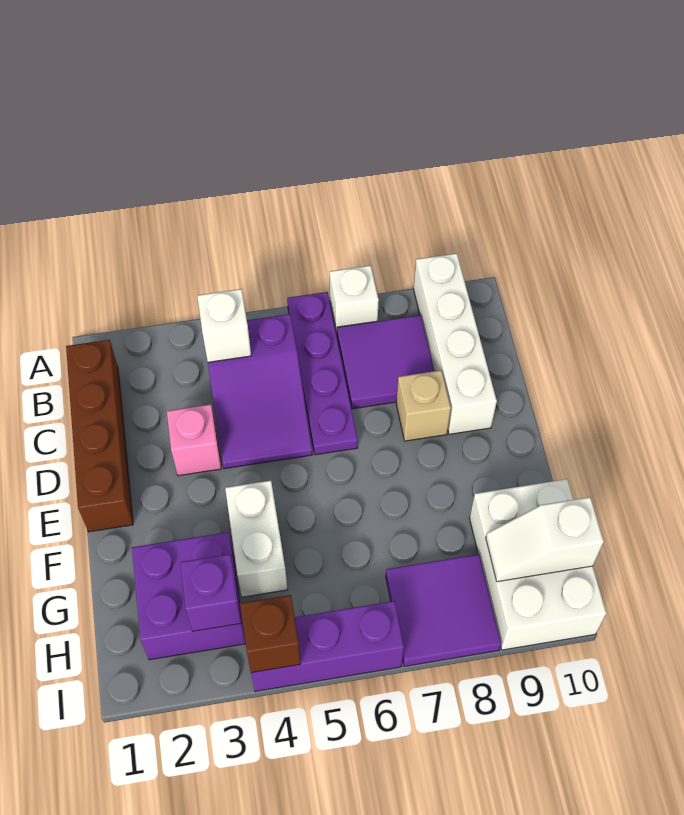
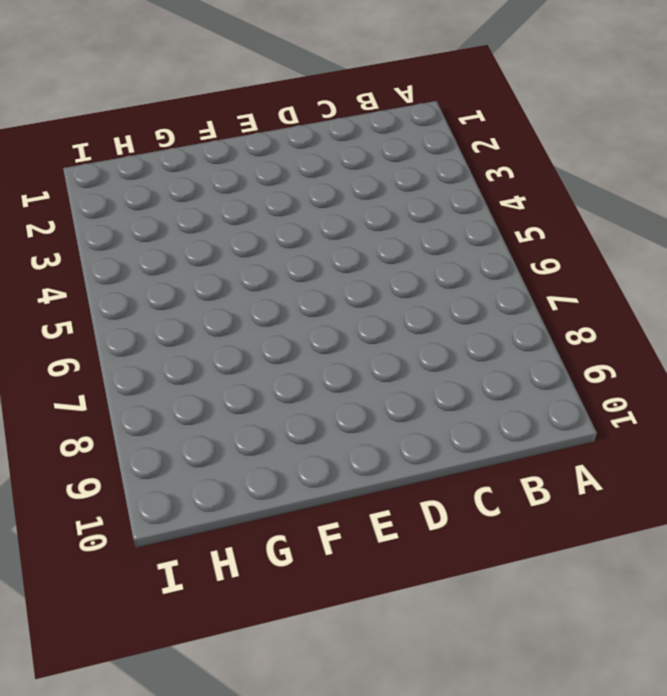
none -> purple 1x4 plate [287,292,358,455]
none -> white 1x1 brick [330,266,379,333]
none -> white 1x4 brick [414,253,497,434]

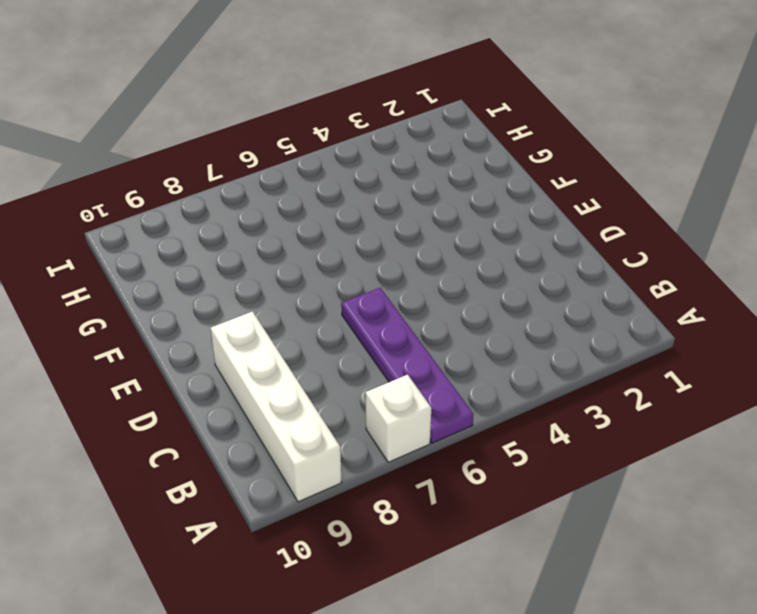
none -> brown 1x4 brick [66,340,133,532]
none -> purple 2x3 slope [208,314,312,469]
none -> purple 2x2 tile [337,315,435,409]

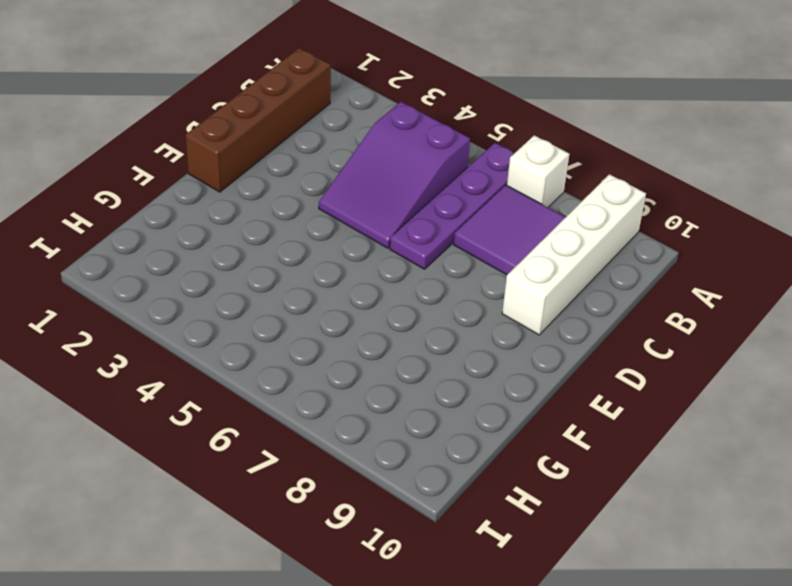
none -> pink 1x1 brick [167,404,221,476]
none -> tan 1x1 brick [396,370,451,441]
none -> white 1x2 brick [225,481,287,597]

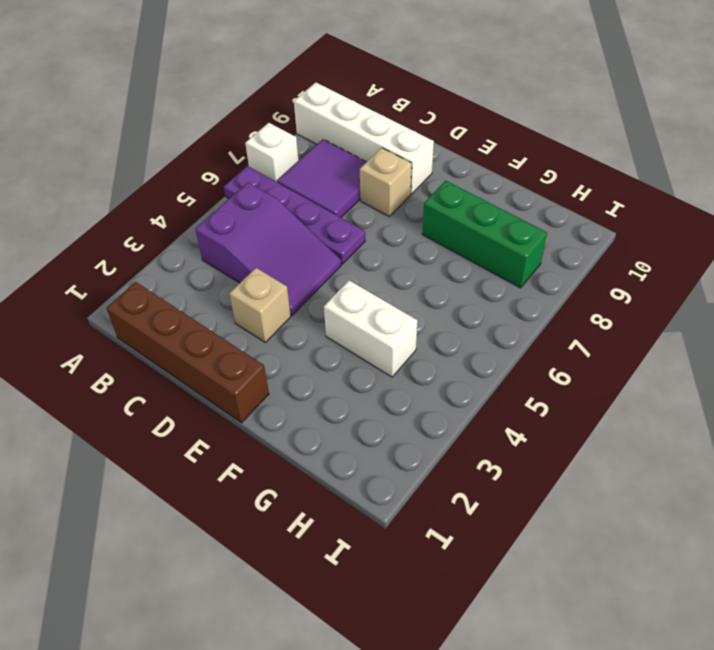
tan 1x1 brick [229,268,291,342] -> pink 1x1 brick [167,404,221,476]
green 1x3 brick [422,181,547,288] -> purple 2x2 tile [386,554,501,666]
none -> purple 2x2 brick [132,532,246,660]
none -> white 2x3 brick [469,479,606,650]
none -> purple 1x3 brick [251,601,404,691]

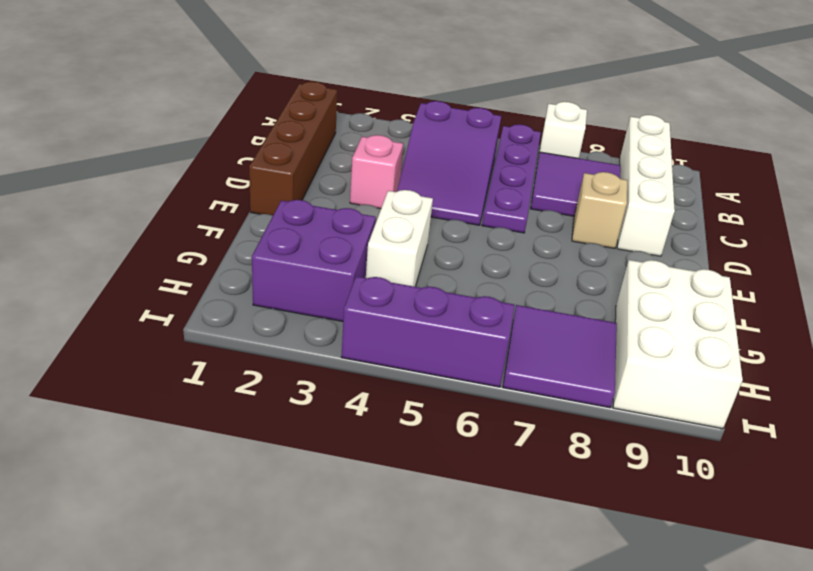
none -> white 1x1 brick [197,289,251,362]
none -> purple 1x1 brick [180,554,241,631]
none -> white 1x2 slope [486,497,604,582]

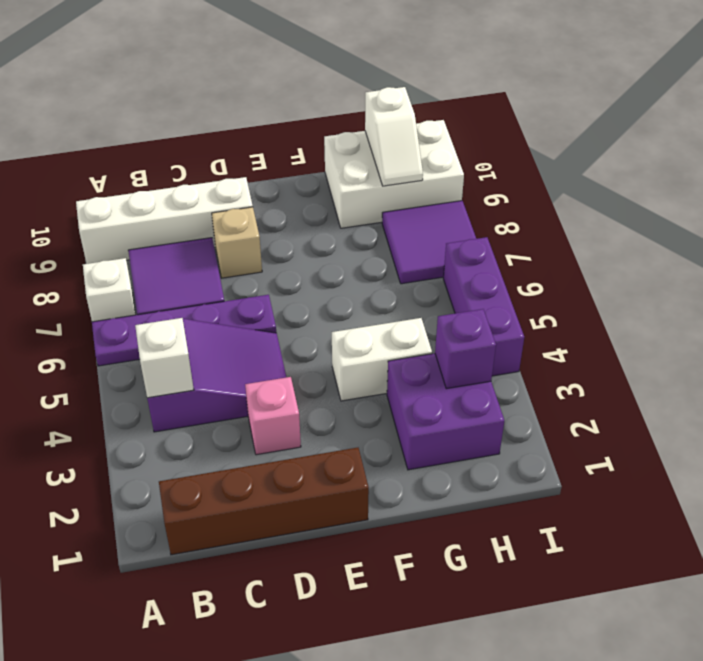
none -> brown 1x1 brick [240,595,301,673]

